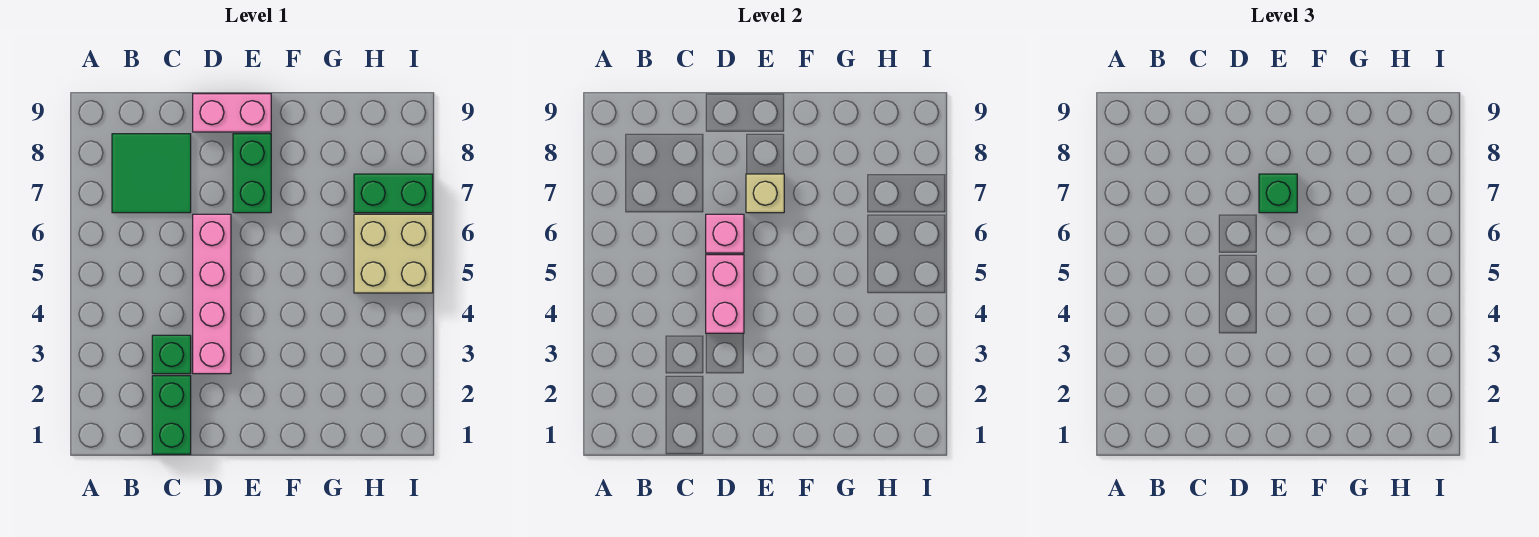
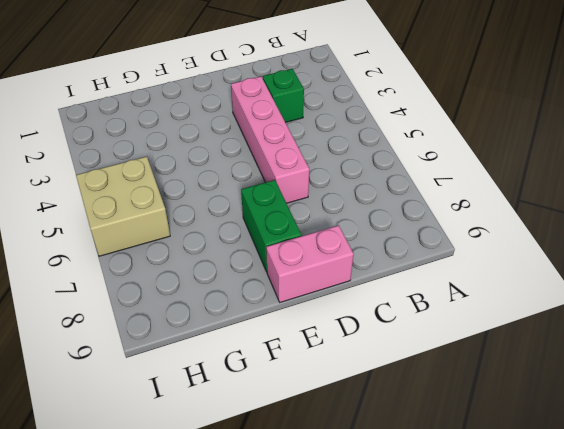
none -> green 2x2 tile [112,134,191,213]
none -> green 1x2 brick [152,376,191,454]
none -> green 1x2 brick [354,174,433,213]

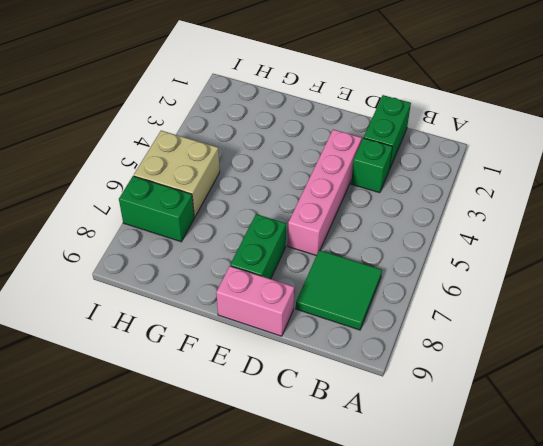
none -> pink 1x2 brick [706,255,744,333]
none -> pink 1x1 brick [706,214,744,253]
none -> tan 1x1 brick [746,174,784,213]

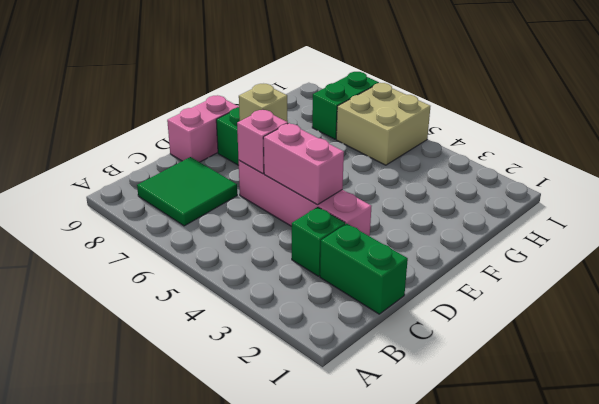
none -> green 1x1 brick [1259,174,1297,213]

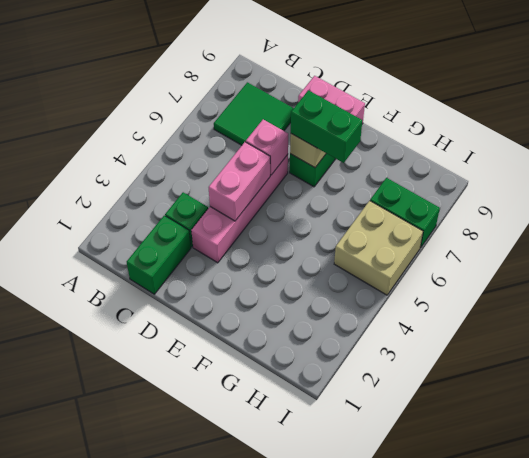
green 1x2 brick [291,90,362,163] -> green 1x1 brick [1259,174,1297,213]

